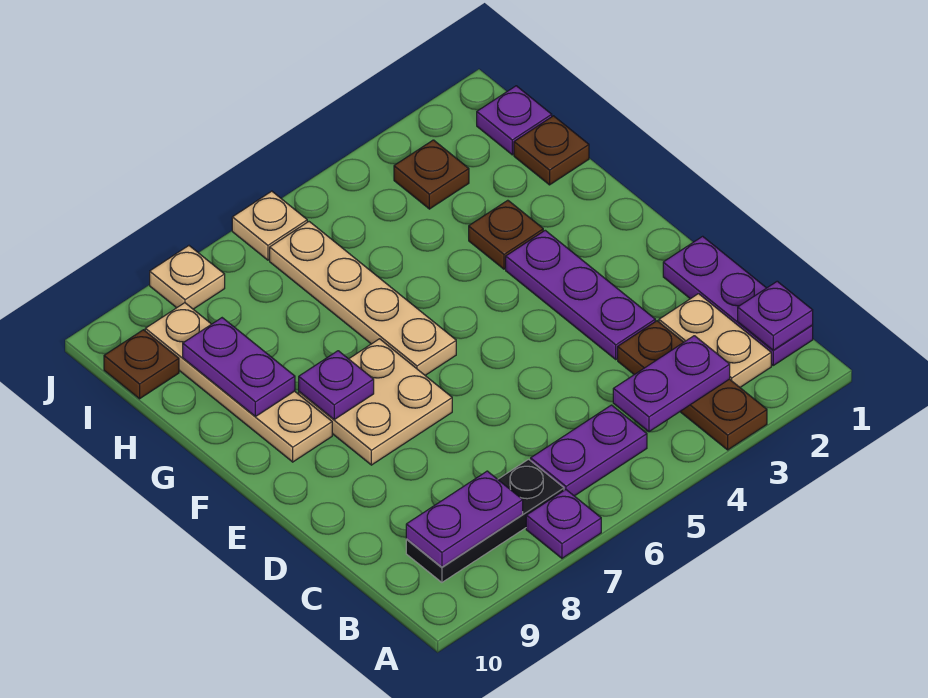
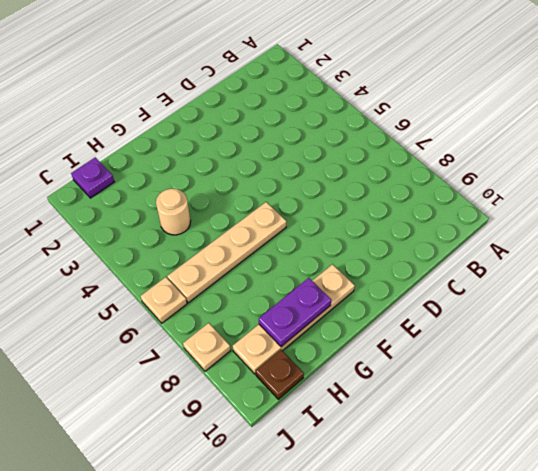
tan 1x1 round brick [156,189,191,235] -> none
none -> brown 1x3 plate [618,321,767,450]
none -> purple 1x1 plate [526,490,601,558]
none -> purple 1x3 plate [663,236,813,365]

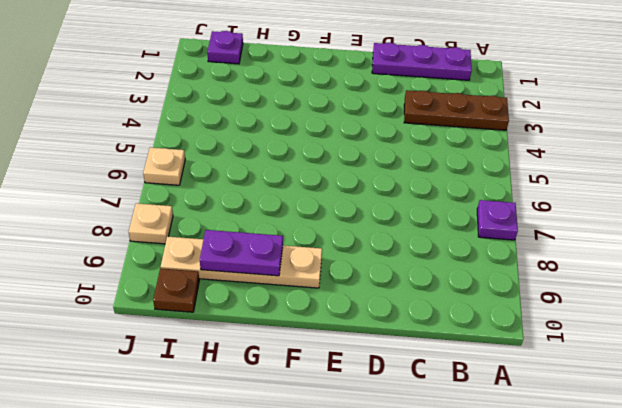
none -> tan 1x2 plate [659,294,771,387]
none -> purple 1x2 plate [531,405,647,496]
none -> black 1x3 plate [406,459,564,582]

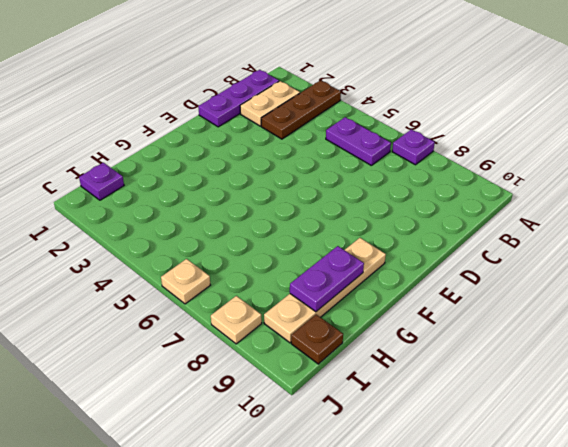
none -> black 1x3 plate [406,459,564,582]
none -> purple 1x3 plate [506,230,655,359]
none -> tan 2x2 plate [299,339,452,465]

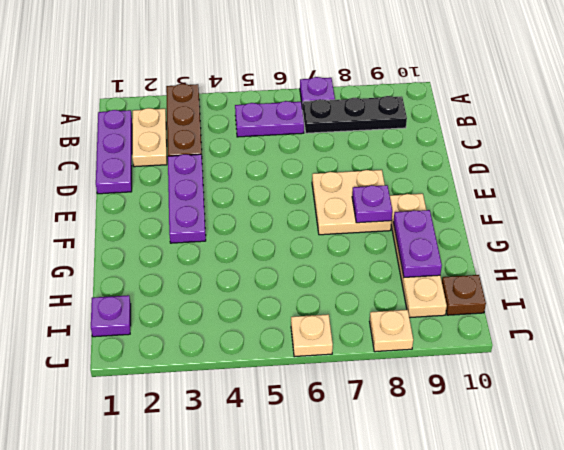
none -> tan 1x4 plate [270,222,456,375]
none -> brown 1x1 plate [469,200,543,269]
none -> brown 1x1 plate [514,116,589,185]

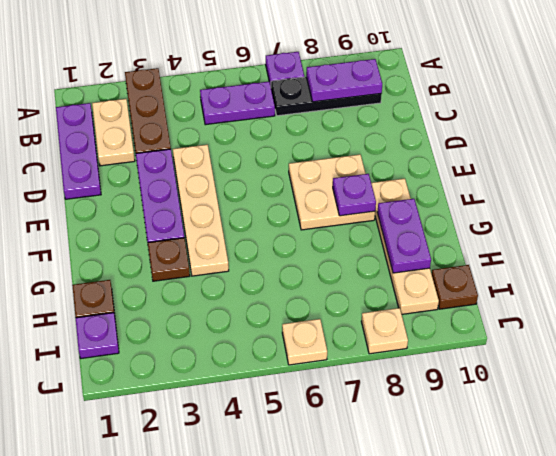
tan 1x4 plate [173,145,229,276] -> tan 1x4 plate moved to [270,222,456,375]
none -> brown 1x1 plate [394,140,469,209]
none -> purple 1x1 plate [738,281,813,350]
none -> purple 1x2 plate [613,336,730,432]

